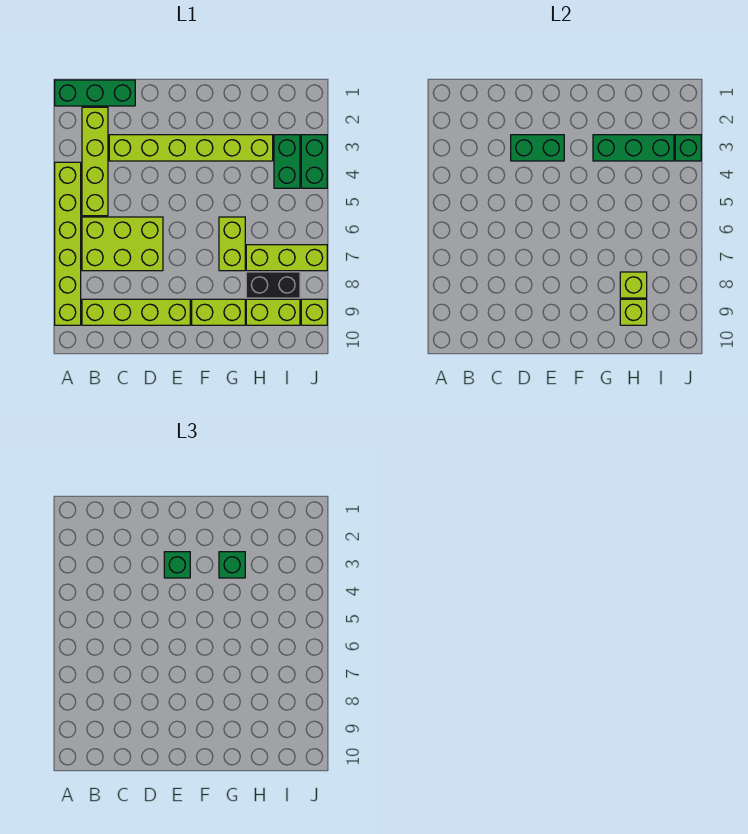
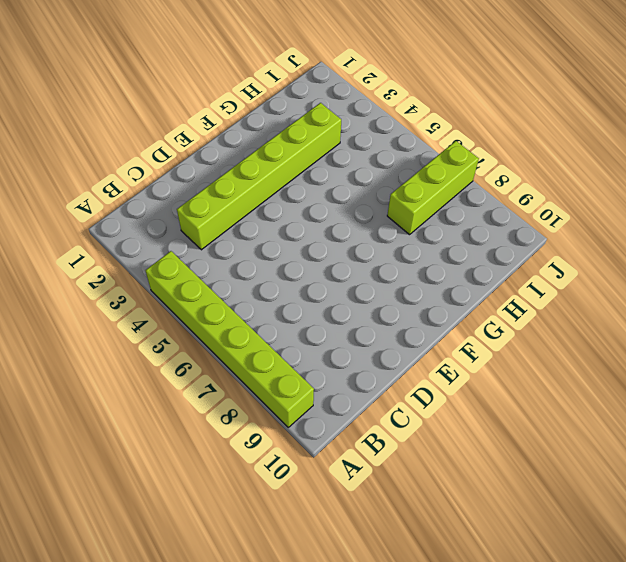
none -> green 1x3 brick [55,80,135,106]
none -> lime 1x4 brick [82,107,108,216]
none -> lime 2x3 brick [82,217,163,271]

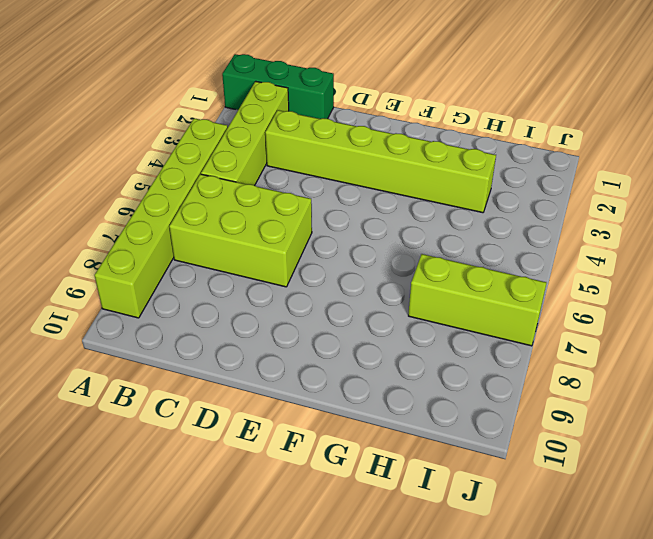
none -> lime 1x4 brick [82,299,190,325]
none -> lime 1x2 brick [192,299,245,325]
none -> lime 1x2 brick [219,217,245,271]

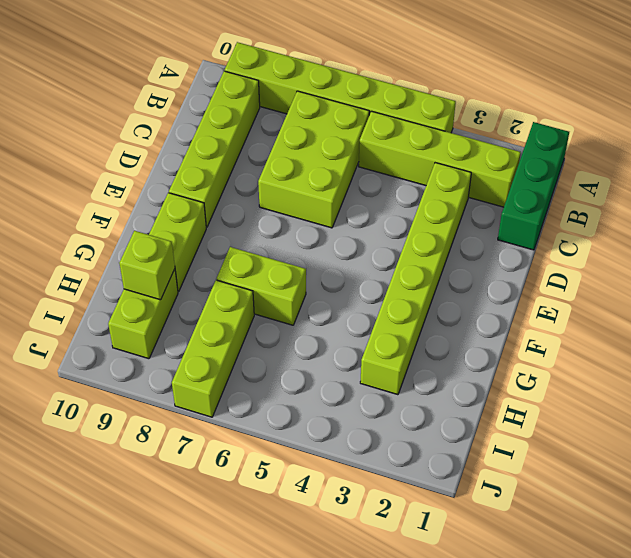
none -> black 1x2 brick [246,272,300,298]
none -> green 1x2 brick [274,135,300,188]
none -> green 1x2 brick [301,135,327,188]

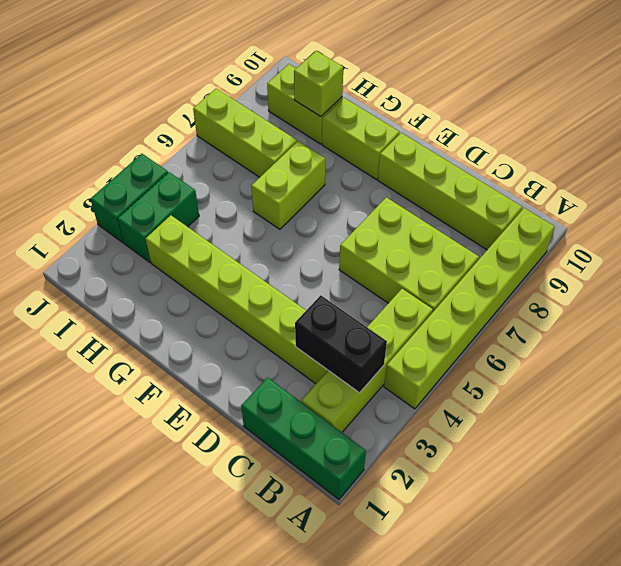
black 1x2 brick [295,295,387,393] -> black 1x2 brick moved to [246,272,300,298]
none -> lime 1x1 brick [301,299,327,325]
none -> green 1x2 brick [511,135,564,161]
none -> green 1x3 brick [593,135,674,161]

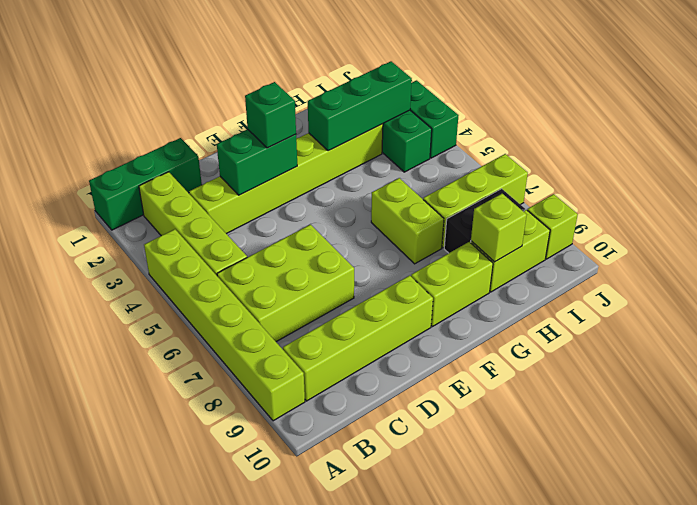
none -> lime 1x1 brick [620,272,647,298]
none -> green 1x1 brick [675,135,701,161]
none -> green 1x1 brick [219,552,245,578]

